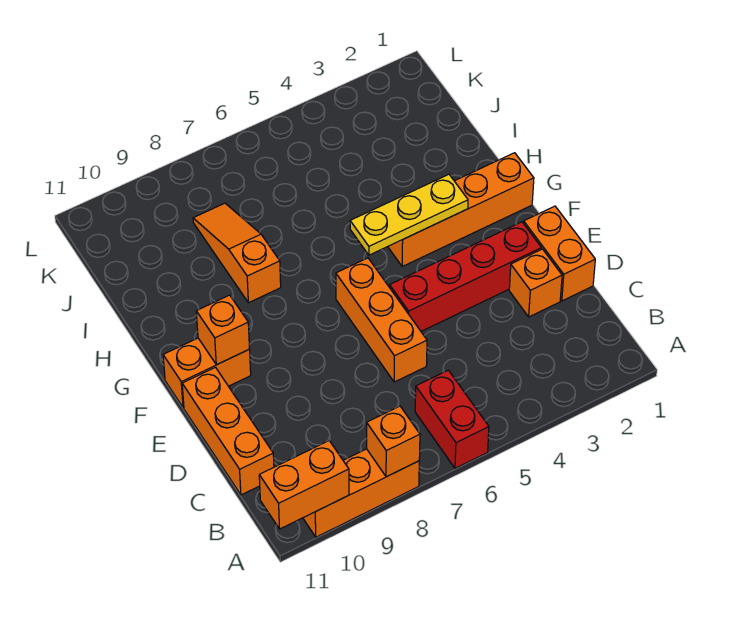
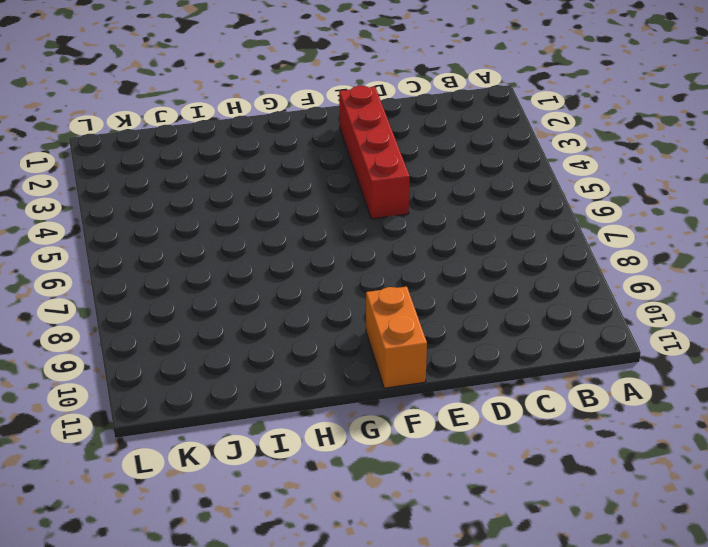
none -> red 1x2 brick [415,370,489,468]
none -> orange 1x3 brick [303,449,419,537]
none -> orange 1x3 brick [182,367,274,495]

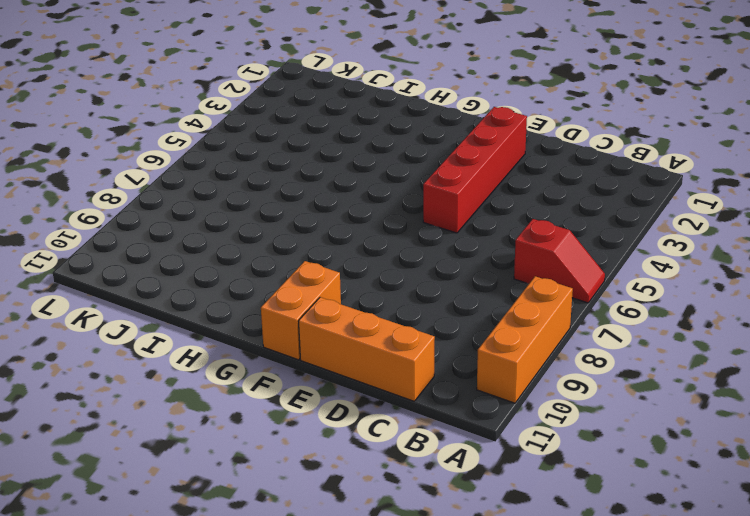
red 1x2 slope [514,219,605,303] -> red 1x2 brick [415,370,489,468]
none -> orange 1x2 brick [524,206,595,301]
none -> orange 1x1 brick [509,249,562,317]
none -> orange 1x3 brick [336,258,427,382]

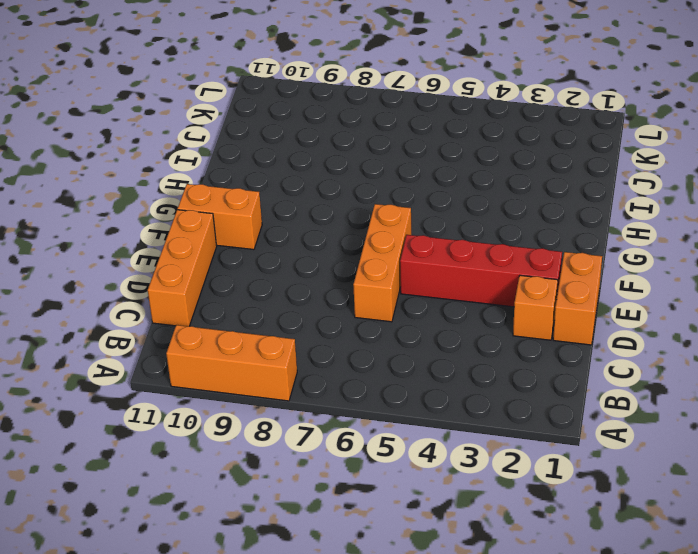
none -> red 1x2 brick [415,370,489,468]
none -> orange 1x4 brick [388,153,534,266]
none -> orange 1x3 slope [193,203,281,303]

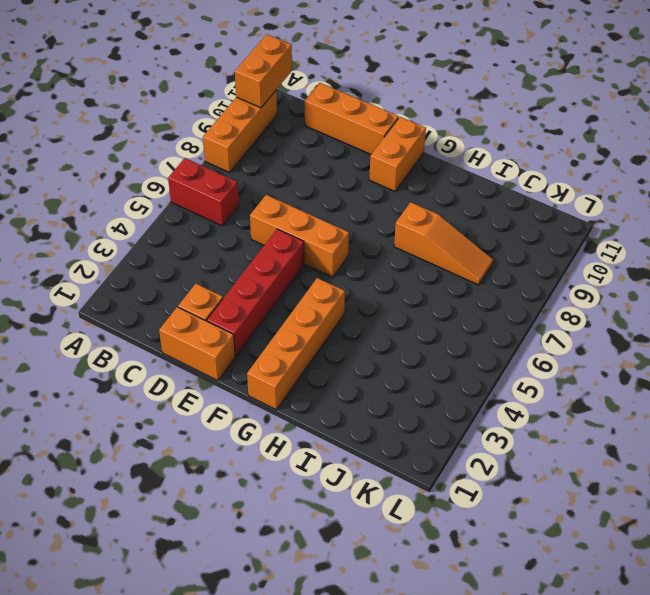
none -> orange 1x1 brick [367,406,420,477]
none -> orange 1x1 brick [196,295,250,365]
none -> yellow 1x3 plate [350,174,468,255]

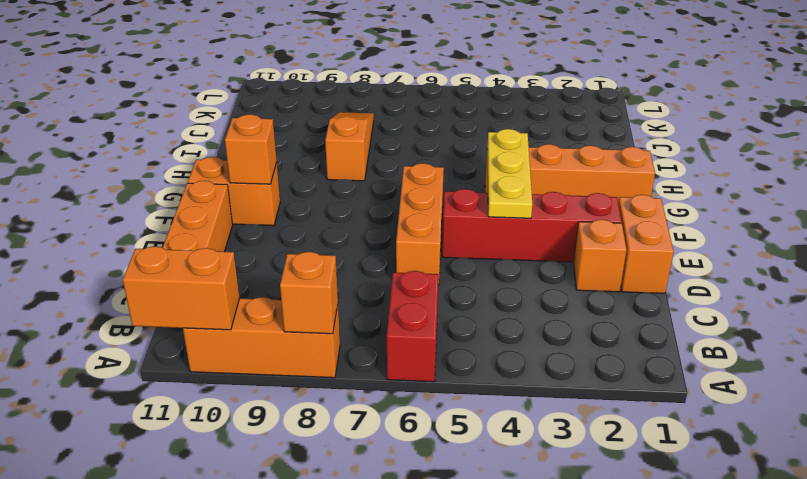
yellow 1x3 plate [487,129,532,218] -> yellow 1x3 plate turned to [350,174,468,255]

